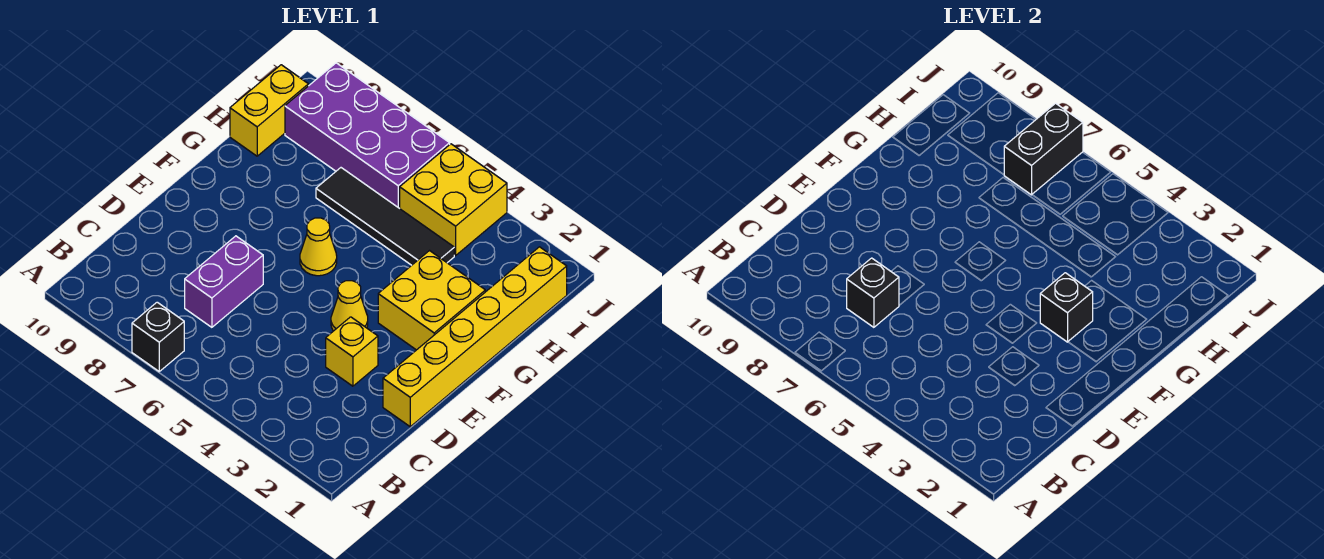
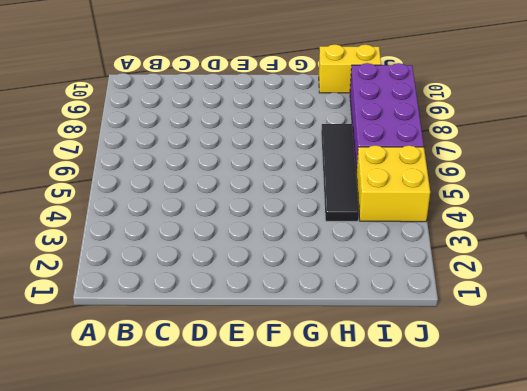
none -> black 1x1 brick [132,302,184,371]
none -> purple 1x2 brick [185,236,263,327]
none -> yellow 1x6 brick [383,247,567,427]

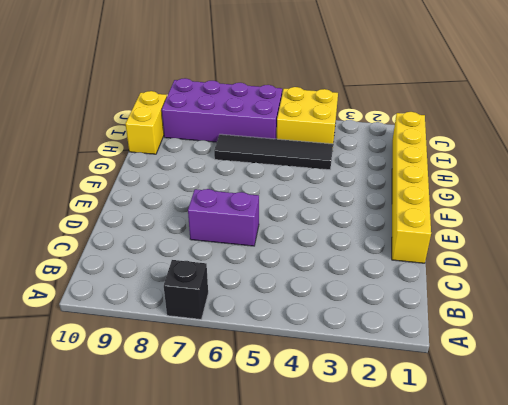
purple 1x2 brick [188,189,259,246] -> purple 1x2 brick turned to [185,236,263,327]
none -> yellow 1x1 brick [326,317,378,386]
none -> yellow 1x1 cone [331,281,368,331]
none -> yellow 2x2 brick [378,251,485,350]

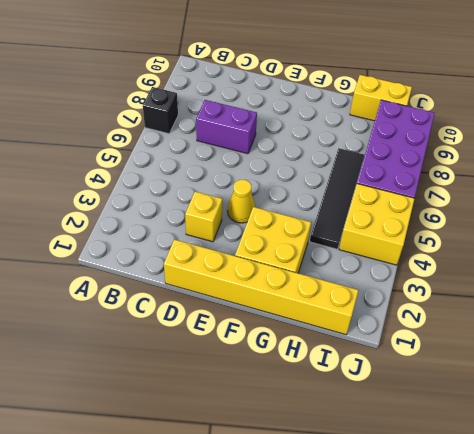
none -> yellow 1x1 cone [300,218,337,276]
none -> black 1x1 brick [847,258,899,327]
none -> black 1x1 brick [1040,273,1093,342]

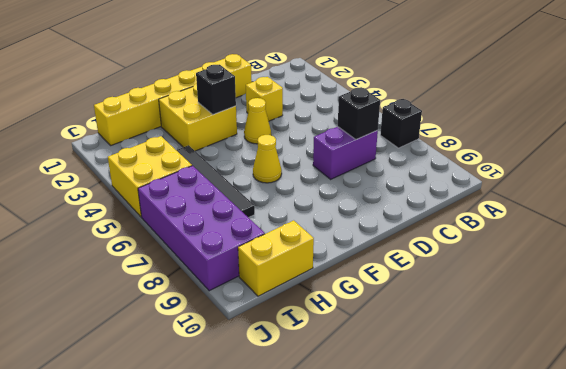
none -> black 1x2 brick [1004,103,1083,195]

